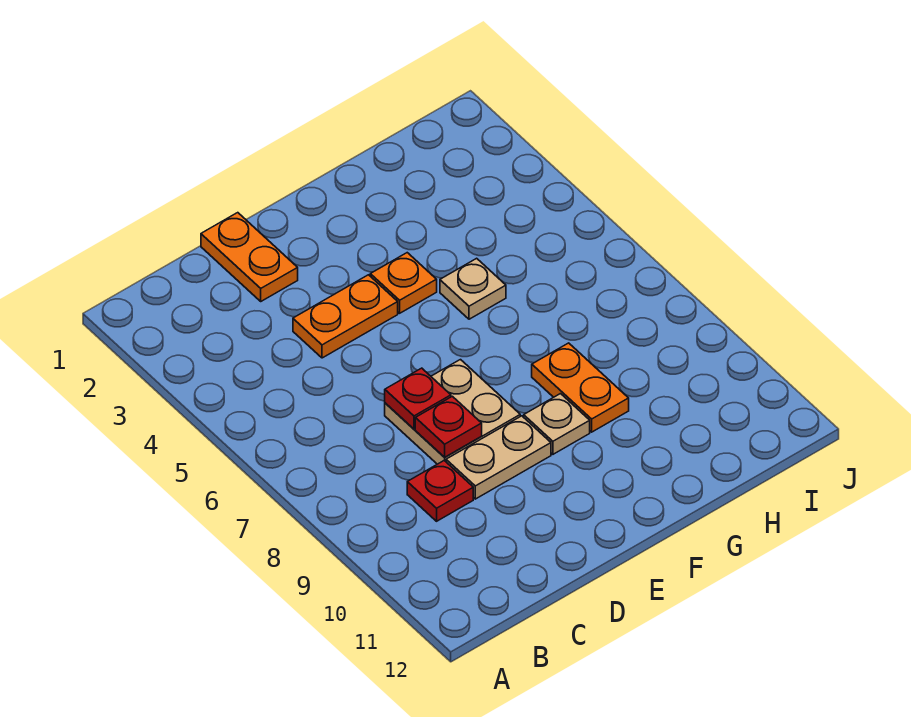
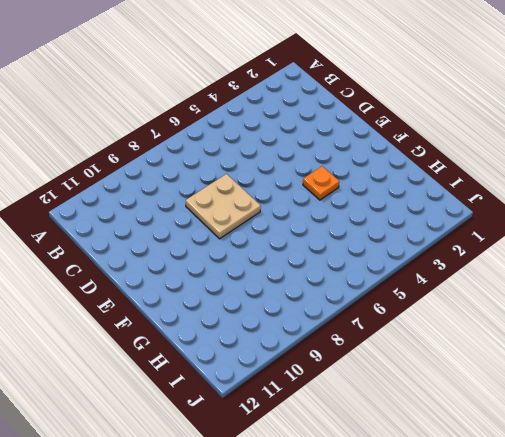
none -> red 1x1 plate [407,461,473,521]
none -> orange 1x2 plate [201,213,298,301]

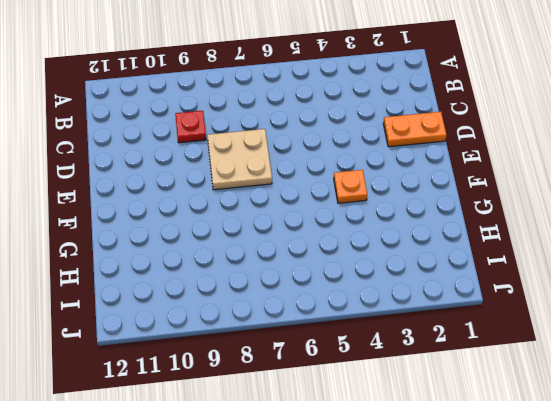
none -> orange 1x2 plate [293,275,398,358]
none -> tan 1x2 plate [446,416,551,499]

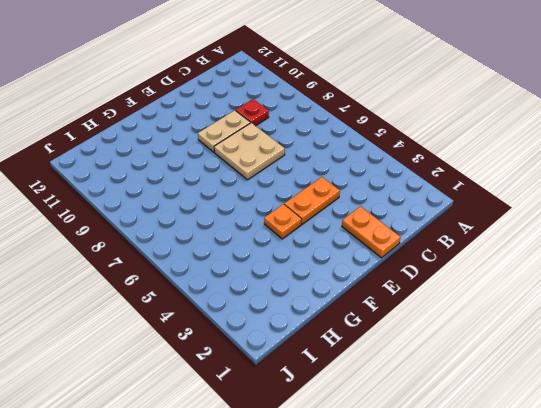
none -> tan 1x1 plate [524,394,590,454]
none -> tan 1x1 plate [440,258,506,319]

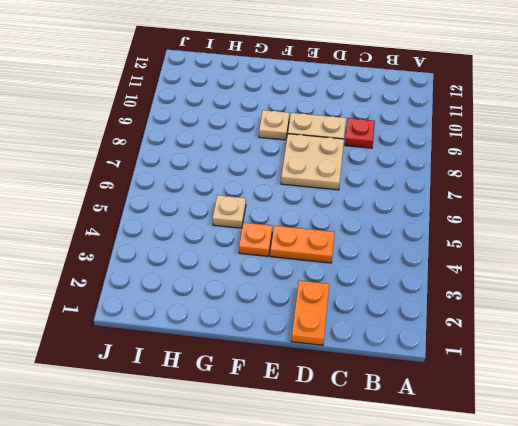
none -> orange 1x2 plate [532,343,629,432]
none -> red 1x1 plate [385,368,451,429]

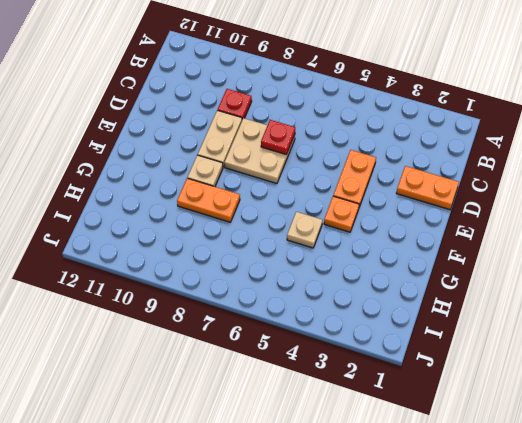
none -> red 1x1 plate [415,396,482,457]

